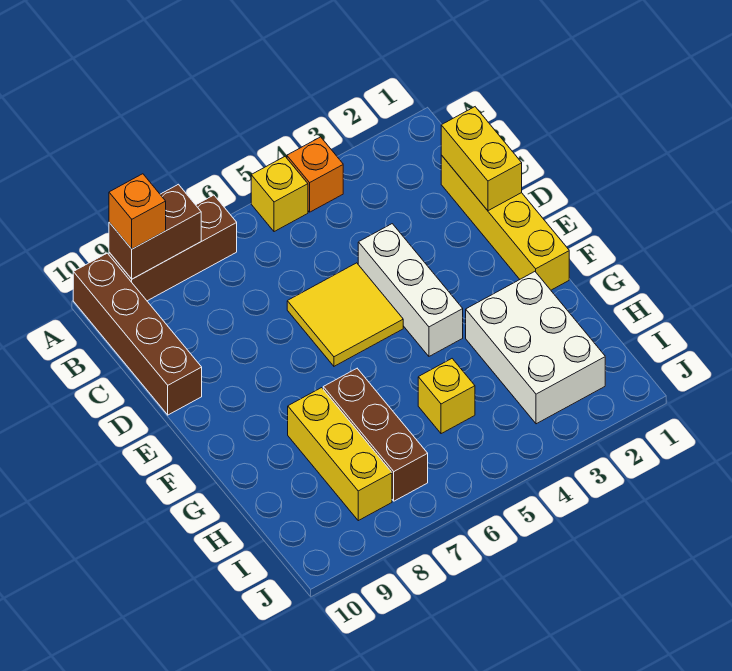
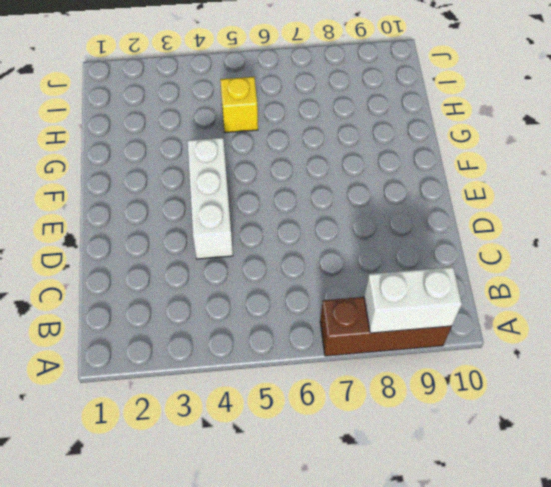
white 1x2 brick [364,267,462,333] -> brown 1x2 brick [109,184,201,279]
none -> orange 1x1 brick [287,137,343,212]
none -> yellow 1x1 brick [251,157,308,232]
none -> brown 1x4 brick [73,253,202,415]

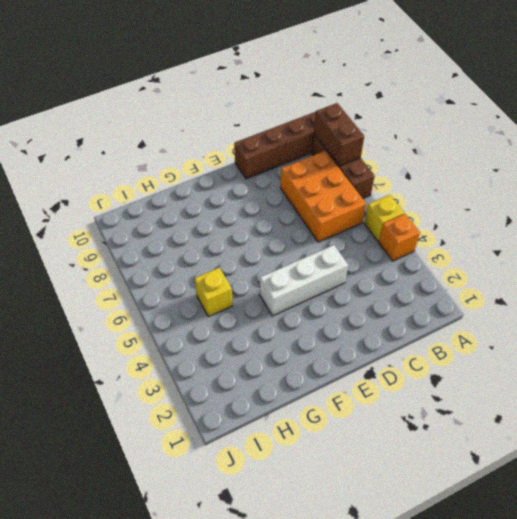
orange 2x3 brick [281,151,366,242] -> none
none -> yellow 1x4 brick [441,155,569,290]
none -> yellow 2x2 tile [287,263,403,366]
none -> white 2x3 brick [466,272,605,424]

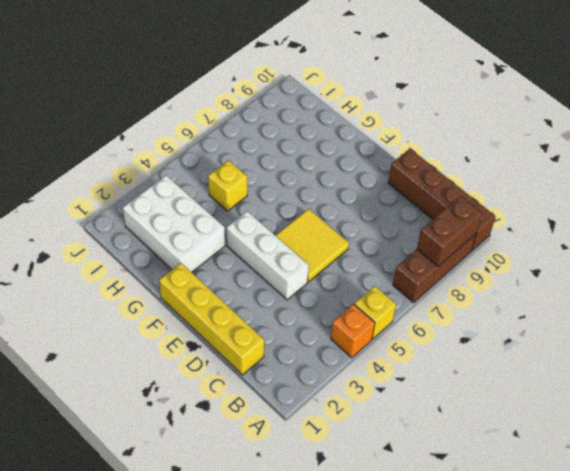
none -> brown 1x3 brick [323,368,428,501]
none -> yellow 1x3 brick [288,388,392,521]
none -> yellow 1x2 brick [441,107,522,211]

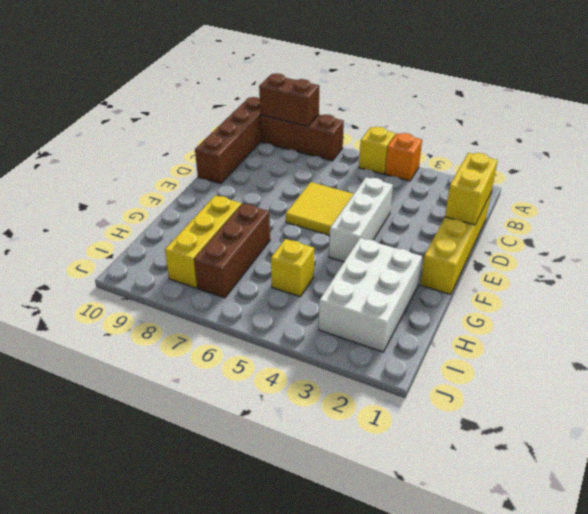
none -> orange 1x1 brick [109,174,166,249]

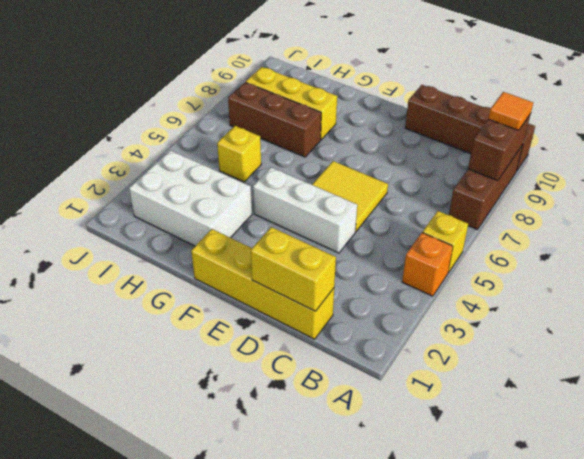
orange 1x1 tile [488,92,533,130] -> orange 1x1 brick [109,174,166,249]

